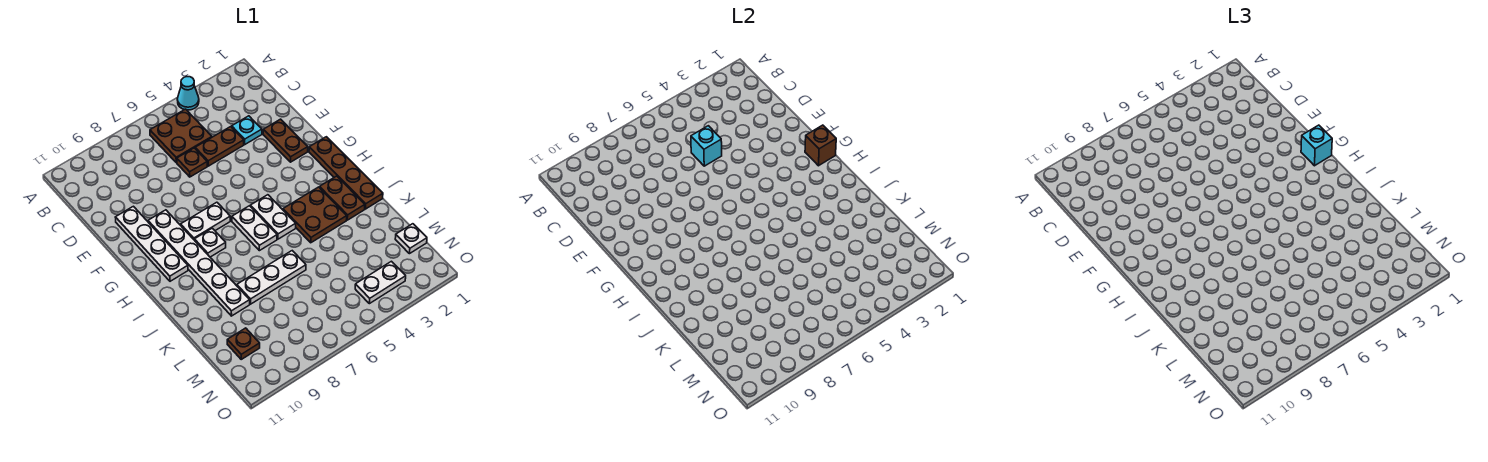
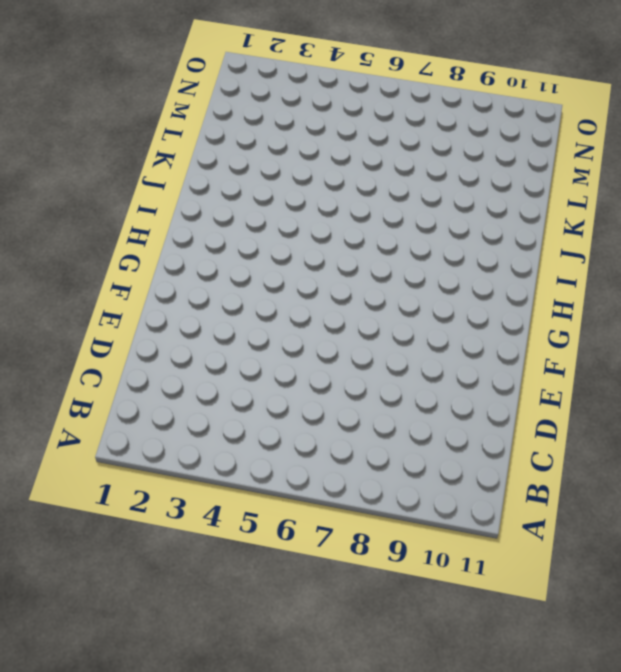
none -> cyan 1x1 cone [177,77,199,110]
none -> brown 2x2 plate [150,109,212,163]
none -> cyan 1x1 plate [232,116,262,144]

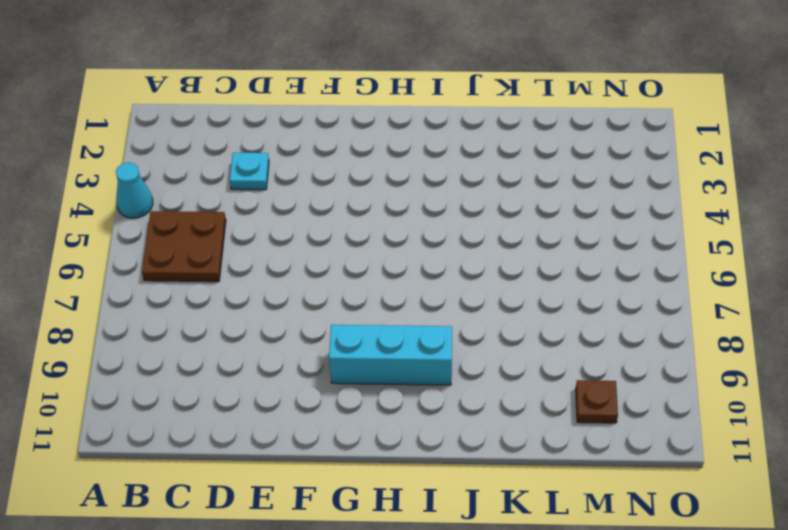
cyan 1x3 brick [329,325,452,385] -> white 1x6 plate [148,210,250,316]
none -> brown 1x2 plate [195,127,244,166]
none -> brown 1x1 plate [177,148,207,177]
none -> brown 1x2 plate [263,119,308,162]

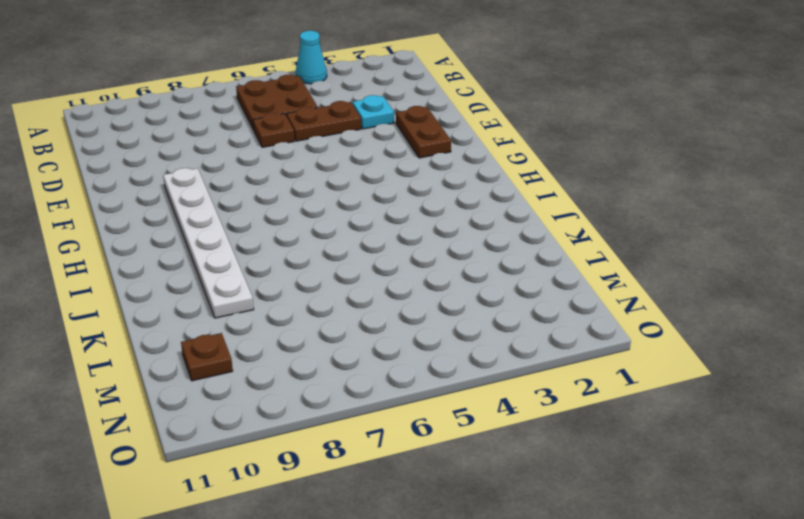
none -> white 1x4 plate [115,206,188,281]
none -> brown 1x4 plate [309,137,383,209]
none -> white 1x2 plate [181,202,230,239]

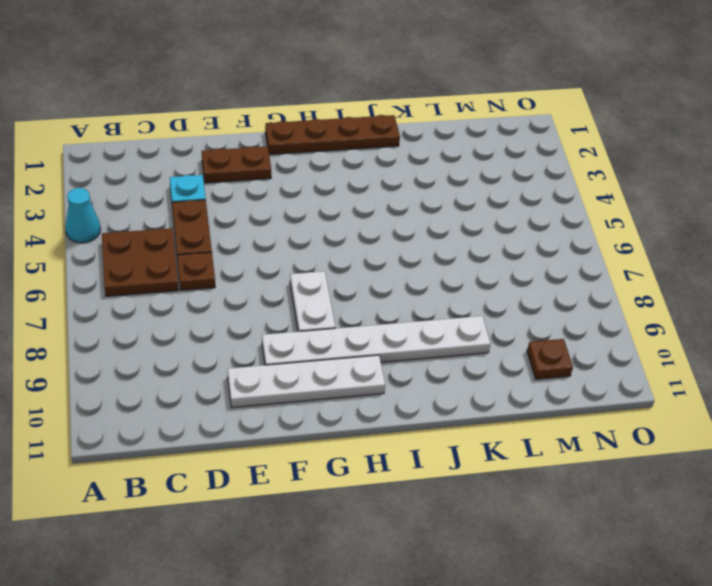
none -> white 1x2 plate [250,195,296,239]
none -> white 1x2 plate [232,206,277,251]
none -> white 1x1 plate [194,228,226,257]

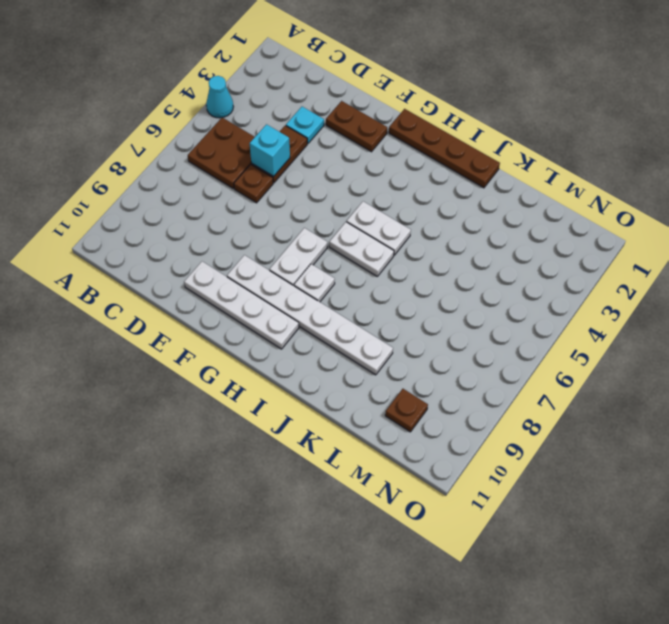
none -> brown 1x2 plate [319,176,365,220]
none -> brown 2x2 plate [283,187,347,243]
none -> white 1x3 plate [237,251,306,304]

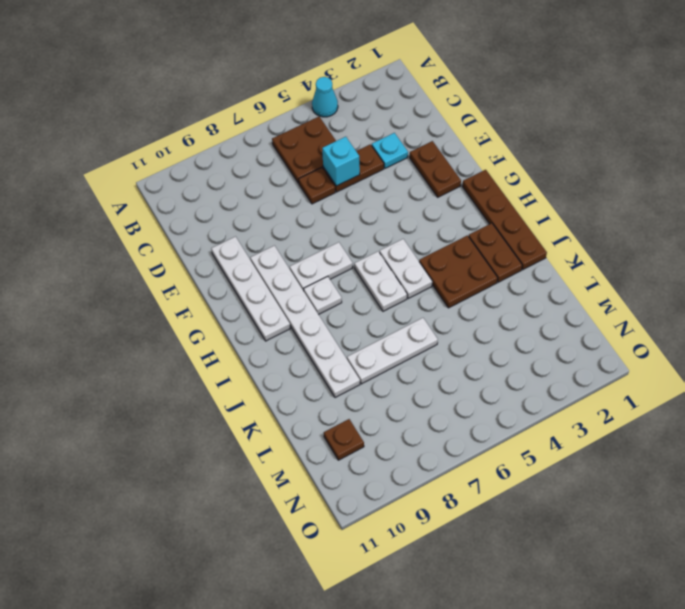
none -> white 1x1 plate [395,224,427,254]
none -> white 1x2 plate [355,261,406,304]
none -> brown 1x1 brick [805,125,836,166]

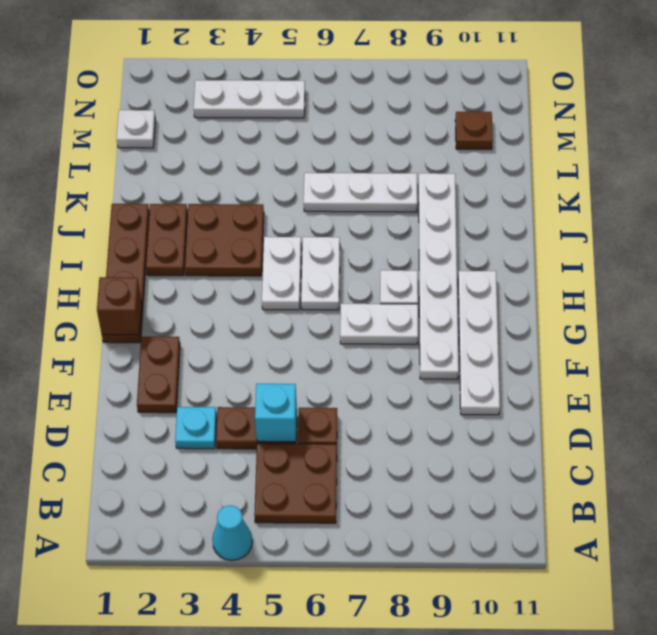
white 1x3 plate [194,80,305,118] -> white 1x2 plate [355,261,406,304]
none -> cyan 1x1 brick [1301,125,1332,166]

